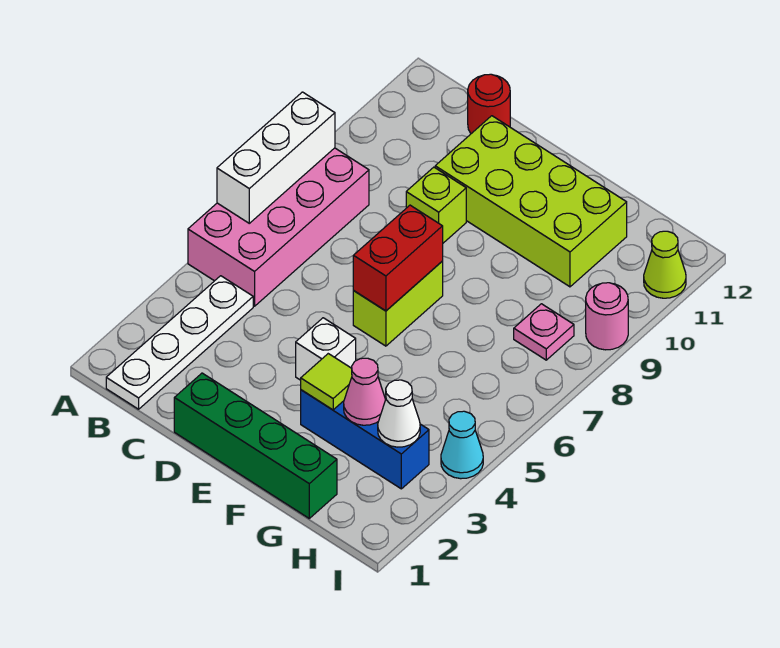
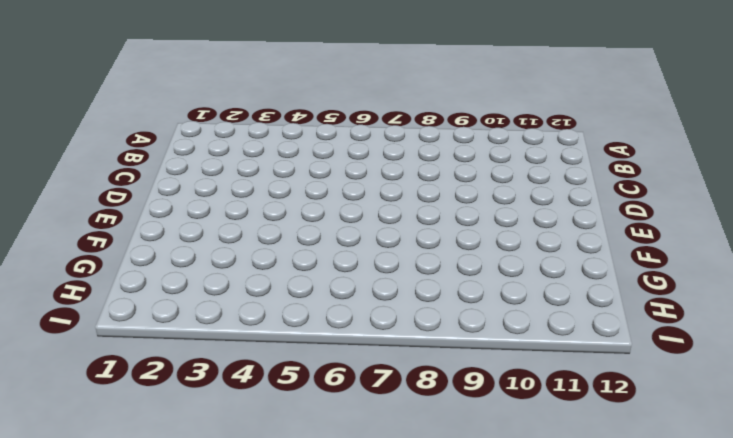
none -> pink 2x4 brick [188,148,369,306]
none -> white 1x4 plate [106,276,253,409]
none -> red 1x1 round brick [468,74,510,134]

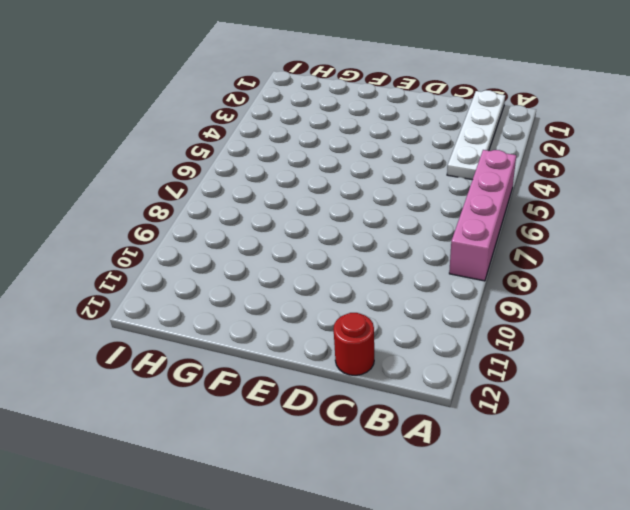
pink 1x4 brick [449,150,516,281] -> pink 2x4 brick [188,148,369,306]
none -> green 1x4 brick [174,373,337,518]
none -> lime 1x1 brick [406,167,466,243]
none -> lime 2x4 brick [435,116,627,287]

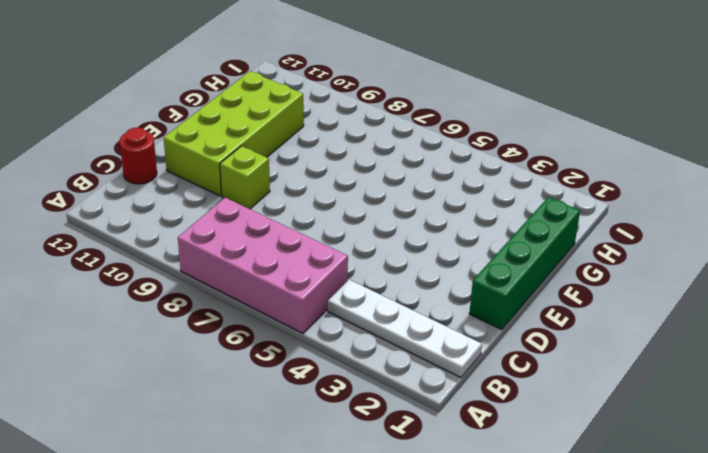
none -> white 1x1 brick [296,318,356,380]
none -> lime 1x2 brick [353,261,443,346]
none -> blue 1x3 brick [301,390,429,489]

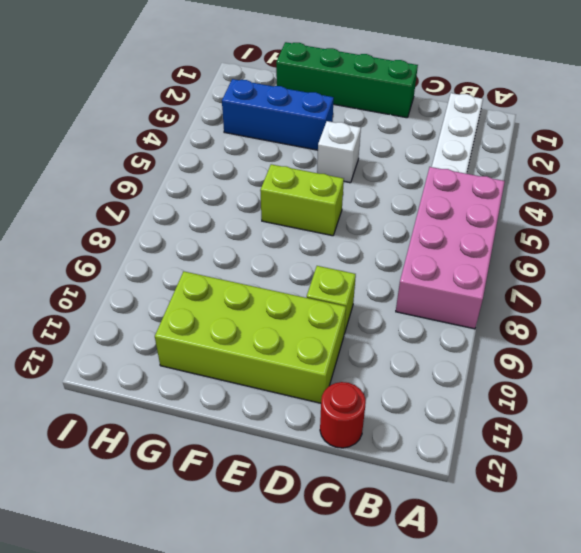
lime 1x2 brick [260,164,344,236] -> lime 1x2 brick turned to [353,261,443,346]
none -> pink 1x1 plate [514,304,574,360]
none -> cyan 1x1 cone [441,411,483,479]
none -> pink 1x1 round brick [586,283,628,350]

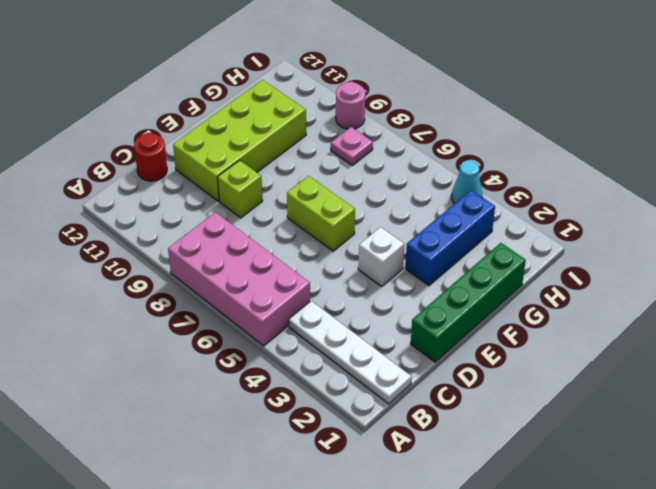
none -> lime 1x1 cone [644,231,686,298]
none -> white 1x3 brick [217,92,335,223]
none -> red 1x2 brick [353,205,443,311]

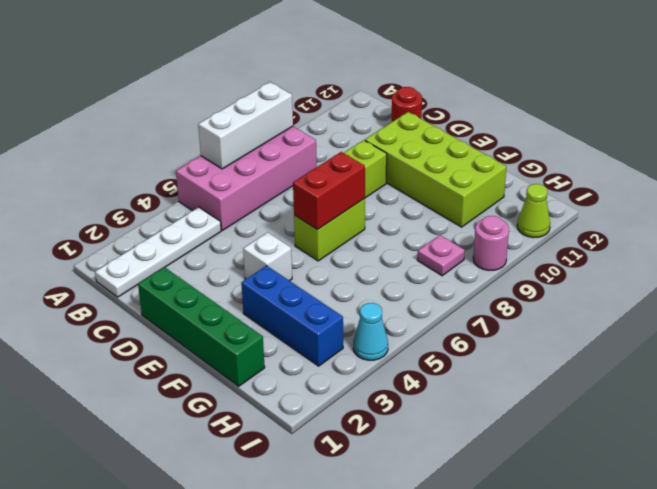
none -> lime 1x1 tile [301,354,352,410]
none -> pink 1x1 cone [344,358,386,425]
none -> white 1x1 cone [378,380,420,447]

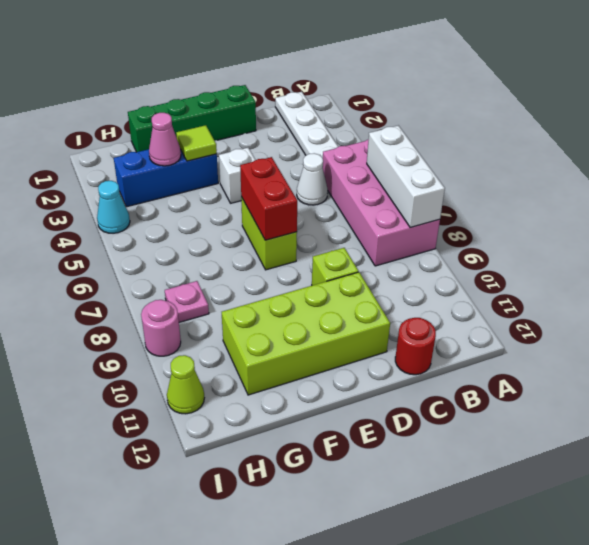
white 1x1 cone [297,153,328,205] -> white 1x1 cone moved to [378,380,420,447]

